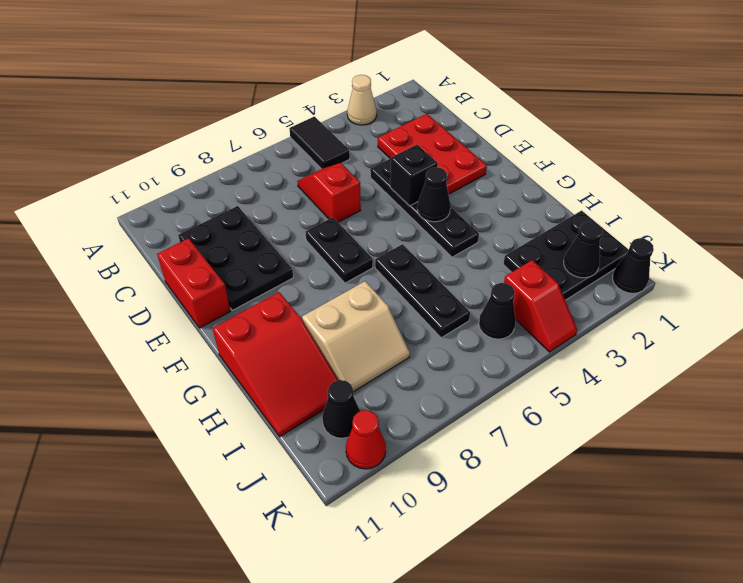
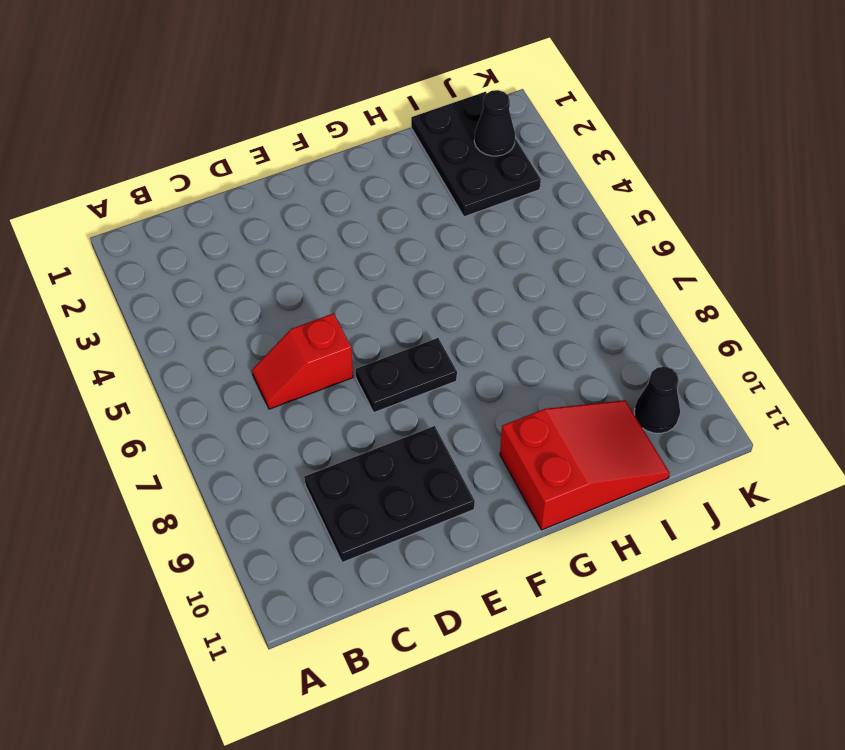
none -> tan 1x1 cone [347,75,377,125]
none -> black 1x2 tile [289,117,350,169]
none -> red 2x3 plate [378,114,487,194]

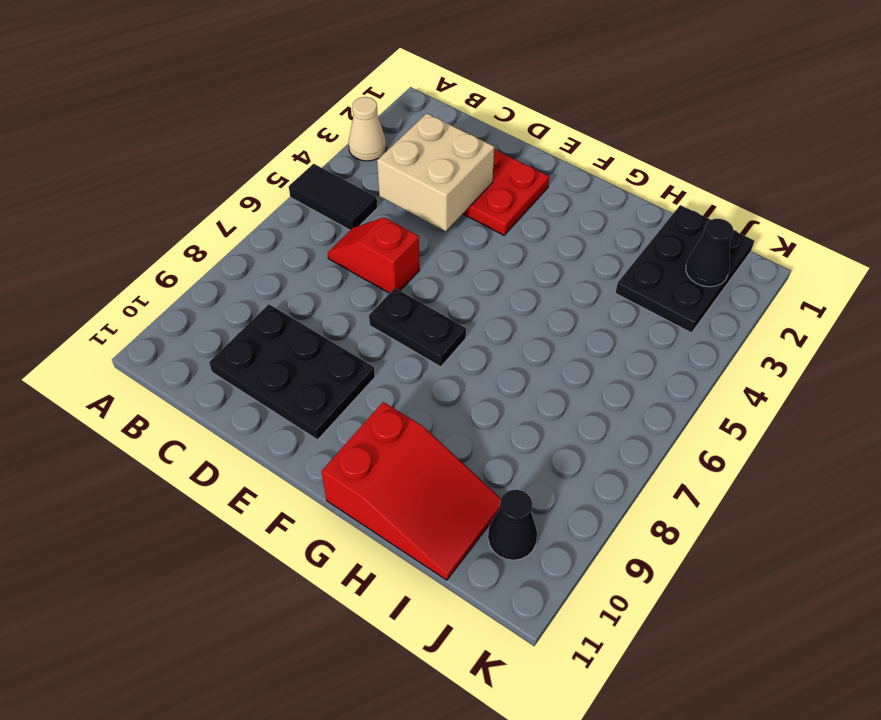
tan 2x2 brick [377,113,494,231] -> none
none -> black 1x4 plate [370,159,479,257]
none -> red 1x2 brick [157,238,231,328]
none -> black 1x3 plate [375,244,470,338]

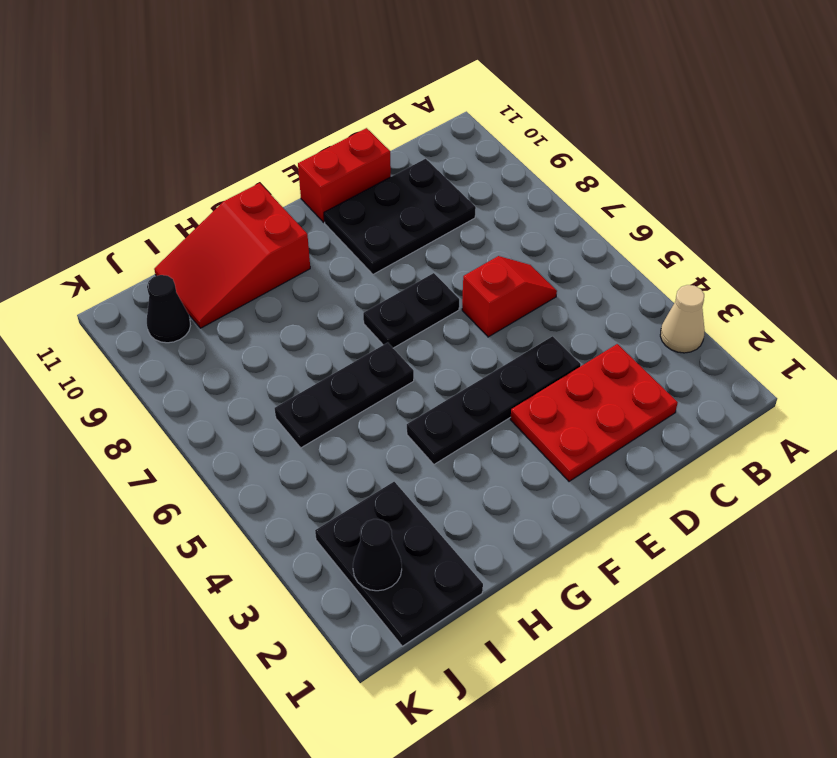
none -> black 1x2 tile [289,117,350,169]
none -> tan 2x2 slope [302,281,410,392]
none -> red 1x2 slope [504,260,577,352]

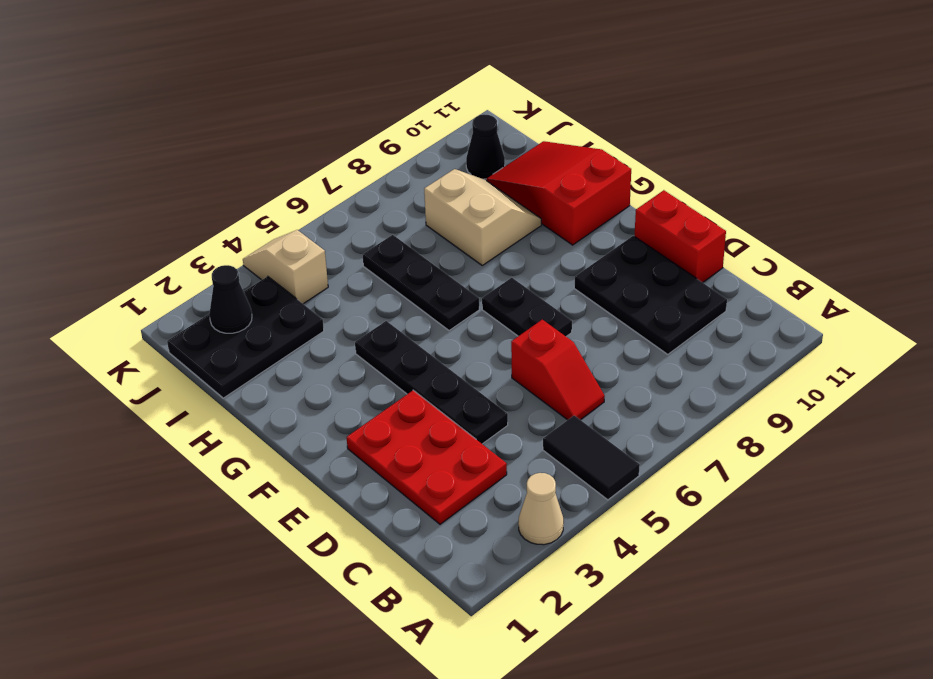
tan 2x2 slope [424,169,541,265] -> tan 2x2 slope turned to [302,281,410,392]
tan 1x2 slope [243,230,328,304] -> red 1x2 slope [504,260,577,352]
none -> black 1x1 cone [479,283,516,339]
none -> black 1x1 cone [613,238,654,293]
none -> red 1x1 cone [346,410,386,469]

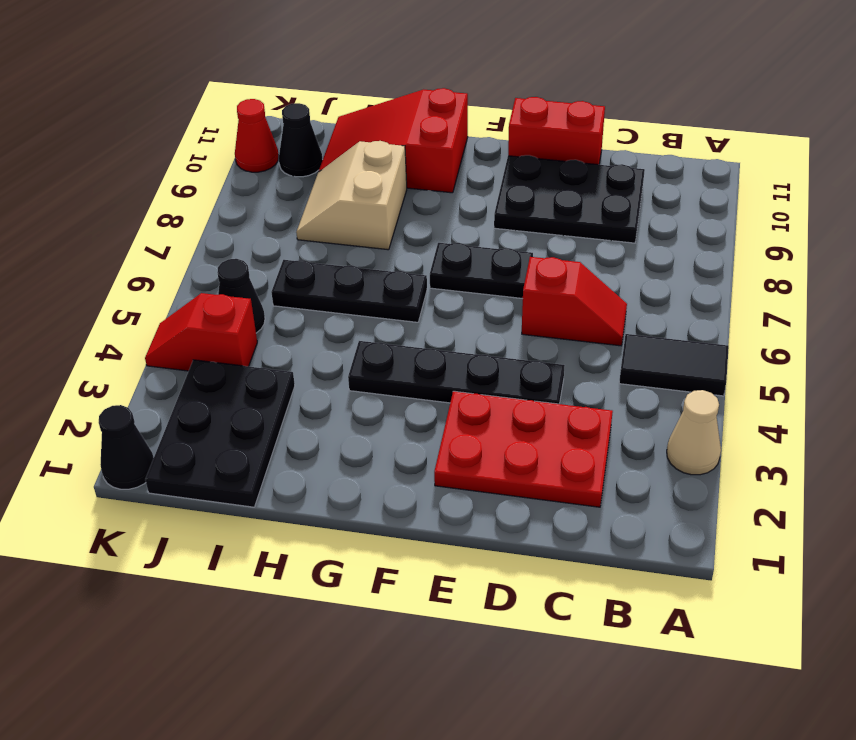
none -> black 1x1 brick [390,145,438,206]
none -> black 1x1 cone [417,167,450,222]
none -> black 1x1 cone [564,222,602,278]

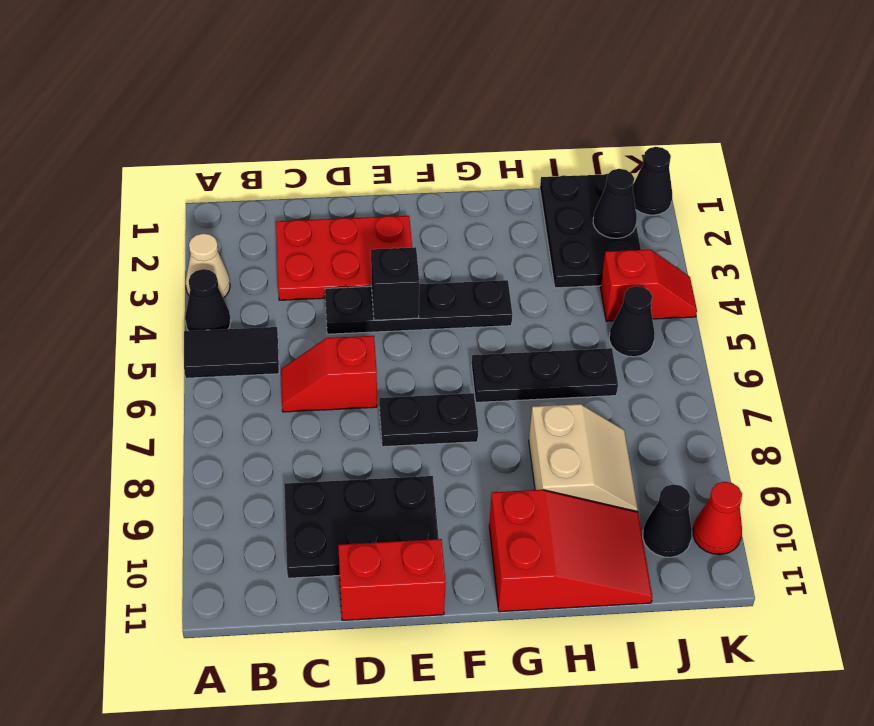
black 1x1 cone [185,269,231,331] -> black 1x1 cone moved to [417,167,450,222]

